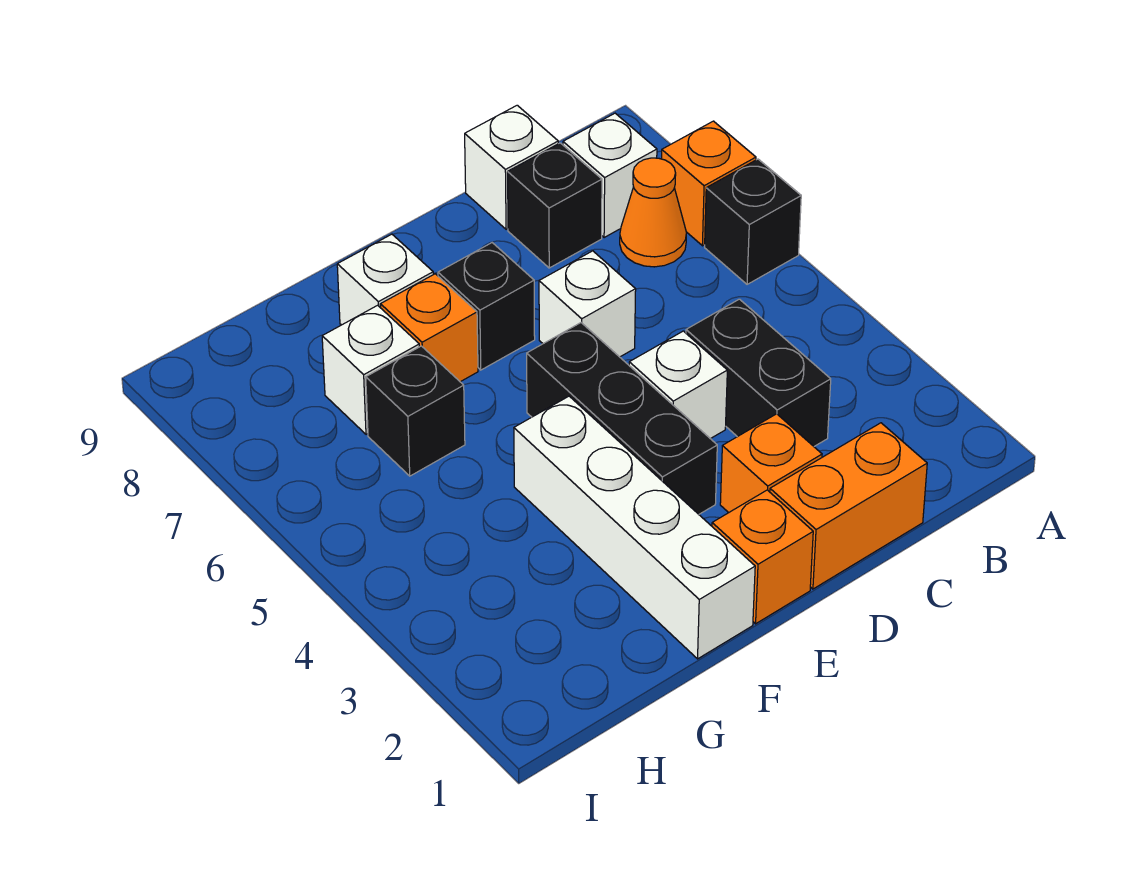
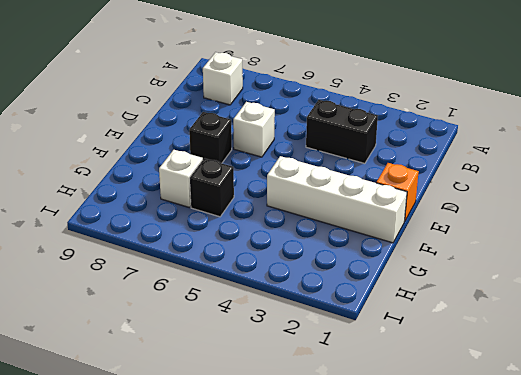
none -> black 1x1 brick [705,159,801,284]
none -> orange 1x1 brick [662,121,756,246]
none -> orange 1x1 cone [620,158,686,267]

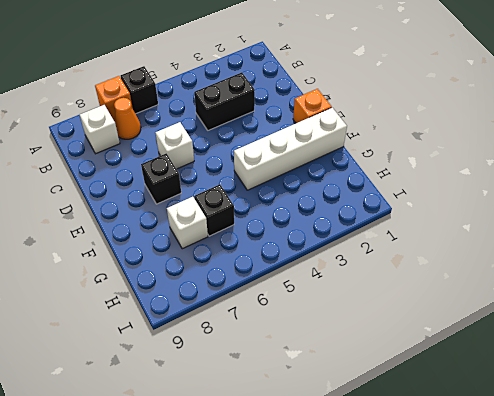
none -> orange 1x2 brick [770,423,927,589]
none -> black 1x1 brick [508,143,602,268]
none -> white 1x1 brick [465,105,558,229]

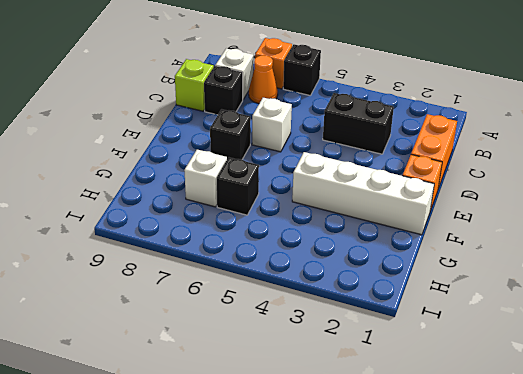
lime 1x1 brick [175,59,214,111] -> white 1x1 brick [465,105,558,229]
none -> orange 1x1 brick [720,414,822,513]
none -> white 1x1 brick [629,331,727,439]
none -> black 1x3 brick [527,323,717,514]

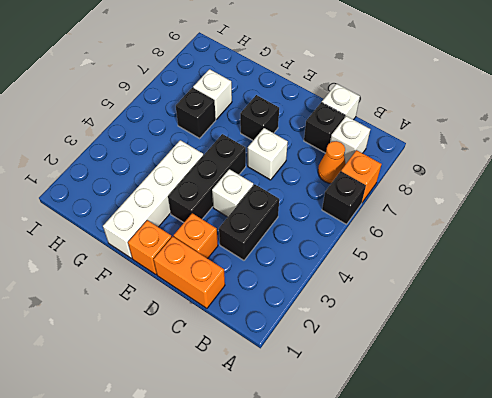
none -> orange 1x1 brick [380,274,478,382]
none -> white 1x1 brick [337,234,433,325]

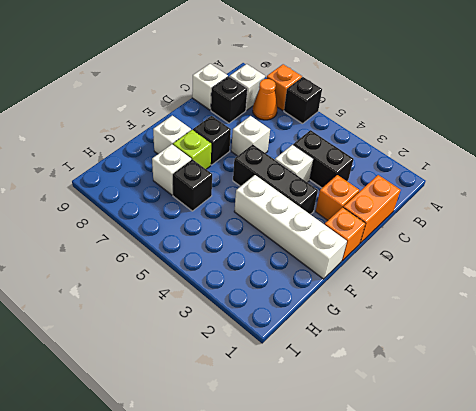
lime 1x1 brick [173,130,211,169] -> orange 1x1 brick [380,274,478,382]

